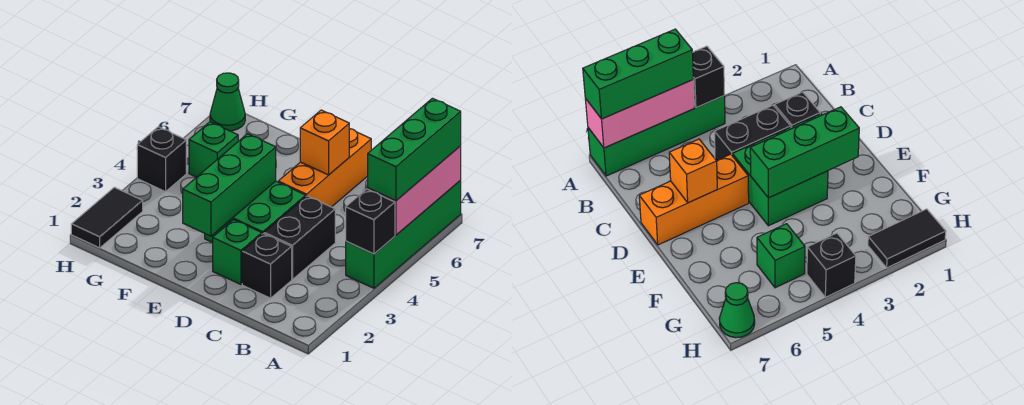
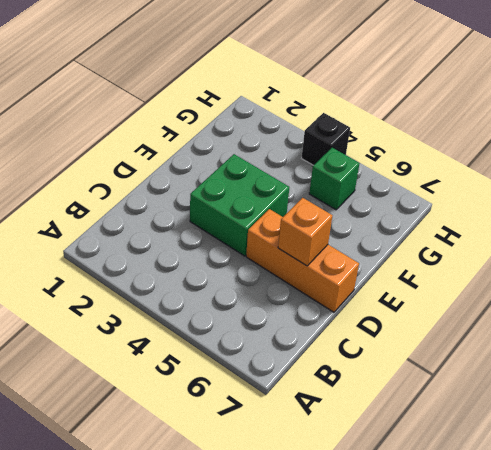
none -> green 1x4 brick [346,181,461,288]
none -> black 1x1 brick [242,233,292,298]
none -> black 1x2 brick [264,196,335,279]

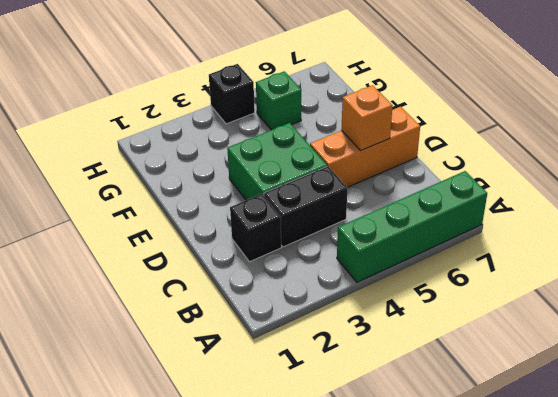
none -> green 1x1 brick [213,220,262,284]
none -> black 1x2 tile [71,187,143,248]
none -> green 1x1 cone [210,73,245,131]

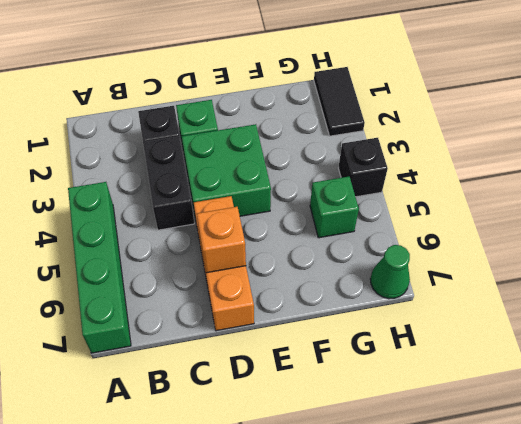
none -> black 1x1 brick [346,189,395,254]
none -> pink 1x3 brick [368,146,461,235]
none -> green 1x3 brick [183,134,276,236]

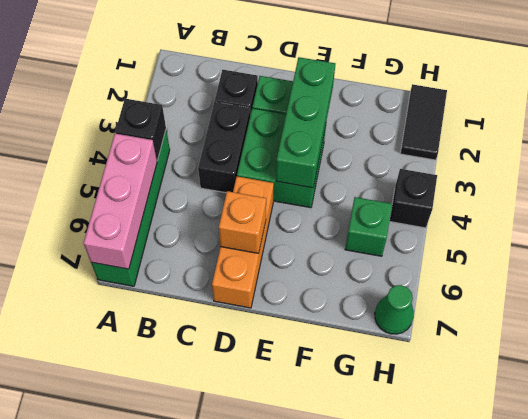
none -> green 1x3 brick [368,98,461,201]

